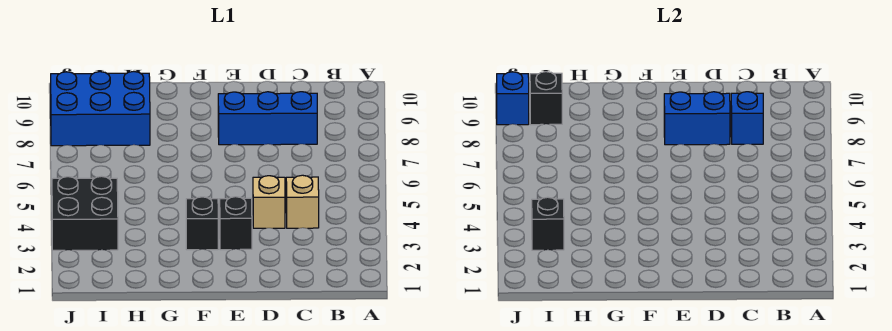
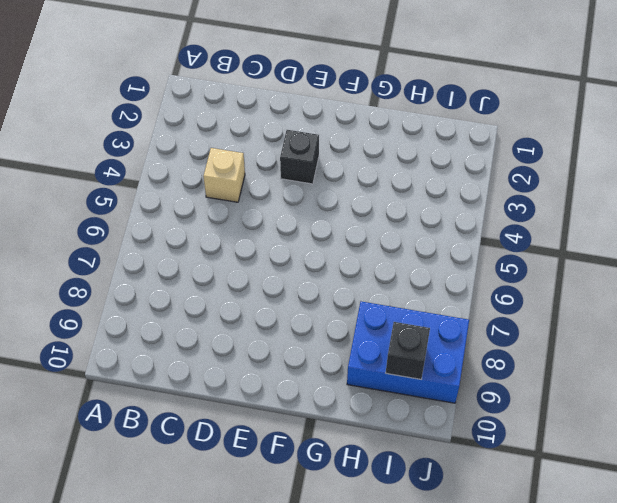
none -> blue 1x3 brick [218,92,317,145]
none -> tan 1x1 brick [253,176,285,228]
none -> black 1x1 brick [186,197,218,250]

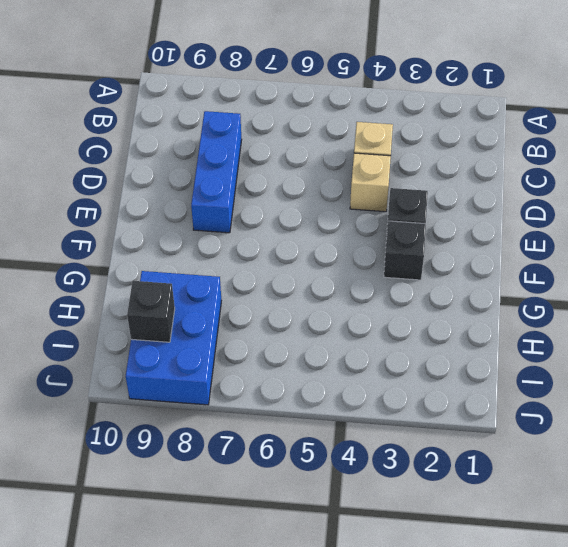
none -> black 2x2 brick [52,176,118,250]
none -> blue 1x1 brick [731,92,763,144]
none -> blue 1x2 brick [664,92,730,145]

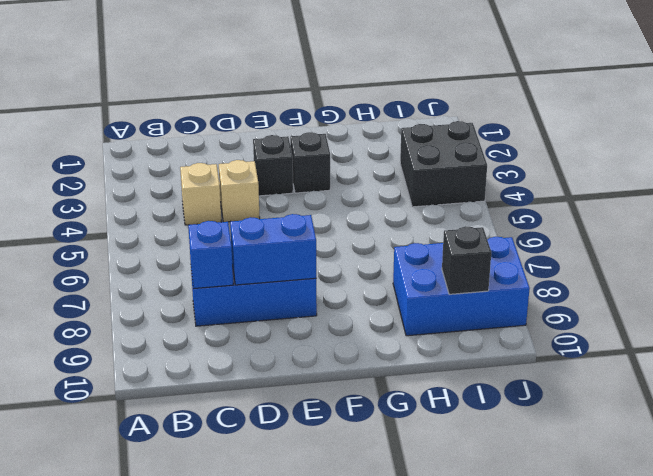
none -> black 1x1 brick [532,197,564,250]
none -> blue 1x1 brick [497,72,529,125]

